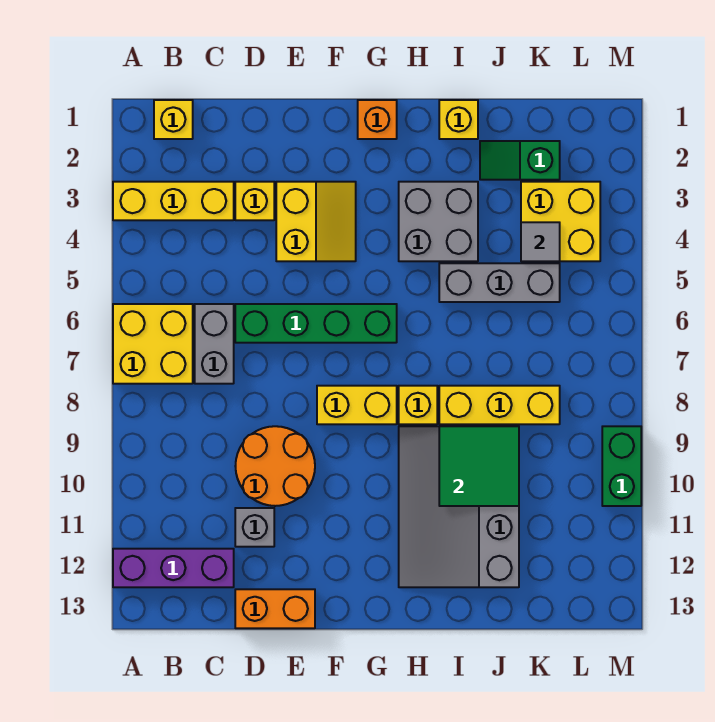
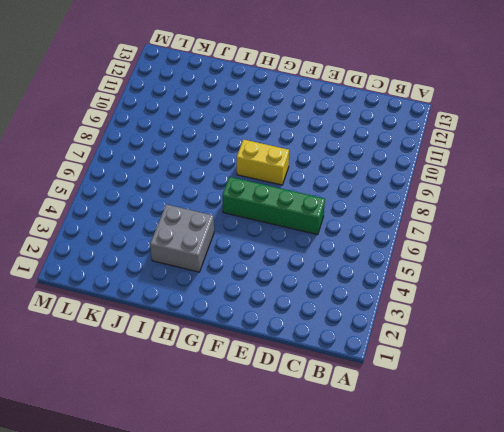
none -> yellow 1x3 brick [113,182,234,220]
none -> yellow 2x2 brick [113,304,193,384]
none -> purple 1x3 brick [113,549,234,587]

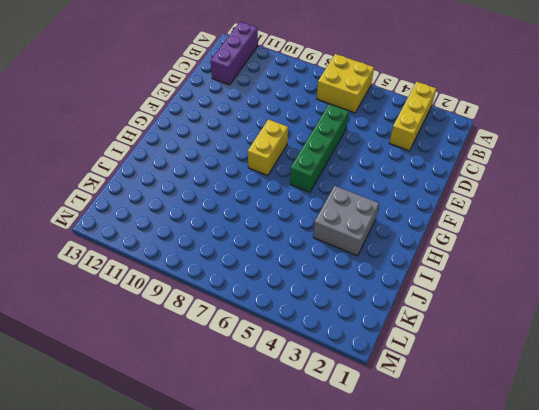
none -> yellow 1x1 brick [154,100,193,139]
none -> grey 1x2 brick [195,304,234,384]
none -> yellow 1x1 brick [235,182,274,220]

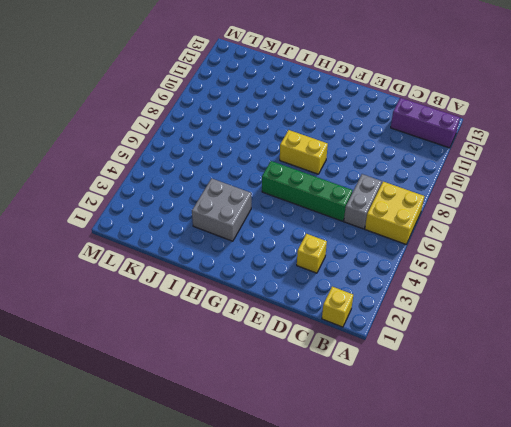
none -> yellow 1x3 brick [113,182,234,220]
none -> orange 2x2 round brick [235,426,315,506]
none -> grey 1x1 brick [235,508,274,547]

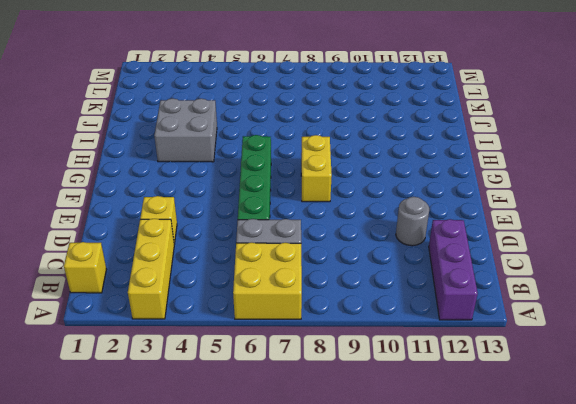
grey 1x1 round brick [396,197,429,246] -> grey 1x1 brick [235,508,274,547]
none -> orange 2x2 round brick [235,426,315,506]
none -> orange 1x2 brick [235,589,315,628]
none -> yellow 2x2 slope [276,182,356,261]

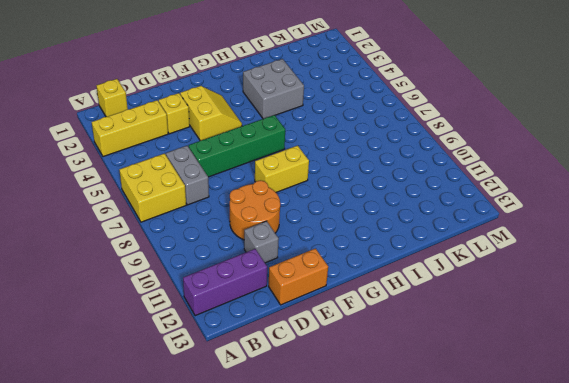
none -> orange 1x1 brick [358,100,397,139]
none -> yellow 1x1 brick [399,386,437,424]
none -> grey 3x4 slope [399,426,519,587]

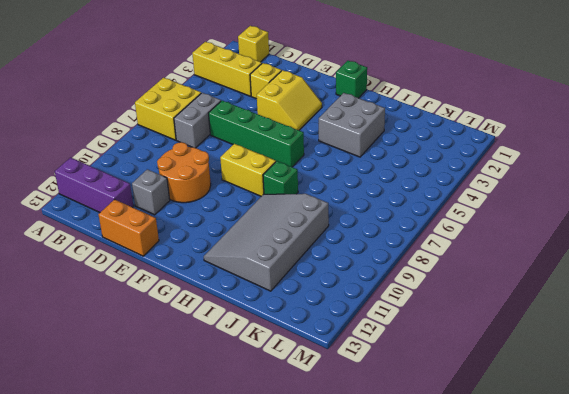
green 1x1 brick [336,61,367,98] -> orange 1x1 brick [358,100,397,139]
green 1x1 brick [263,161,298,194] -> yellow 1x1 brick [399,386,437,424]
none -> yellow 1x1 brick [439,100,478,139]
none -> grey 1x3 brick [439,263,560,302]
none -> yellow 1x3 brick [439,386,560,424]

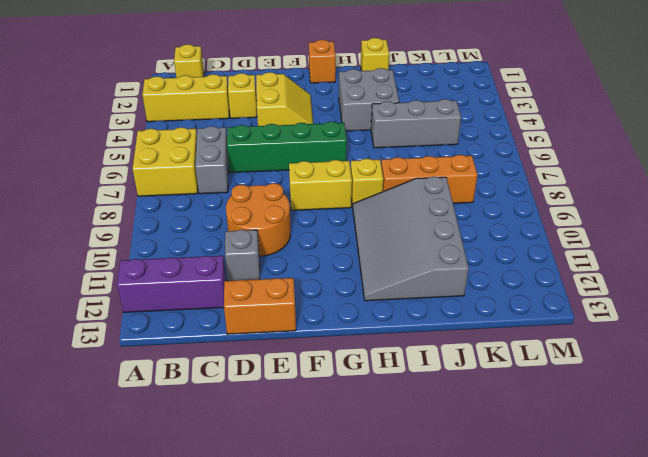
orange 1x3 brick [381,155,478,203] -> yellow 1x3 brick [439,386,560,424]
none -> green 1x2 slope [480,141,560,180]
none -> yellow 2x2 brick [521,182,600,261]
none -> green 1x2 brick [602,426,641,506]

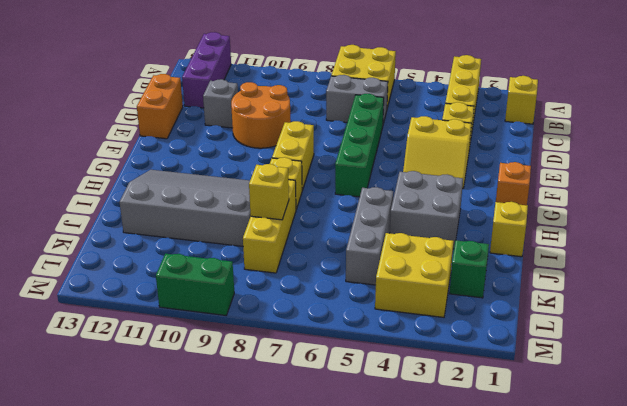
yellow 1x1 brick [249,164,289,220] -> none
none -> green 2x2 tile [439,426,519,506]
none -> grey 1x1 tile [521,222,560,261]

